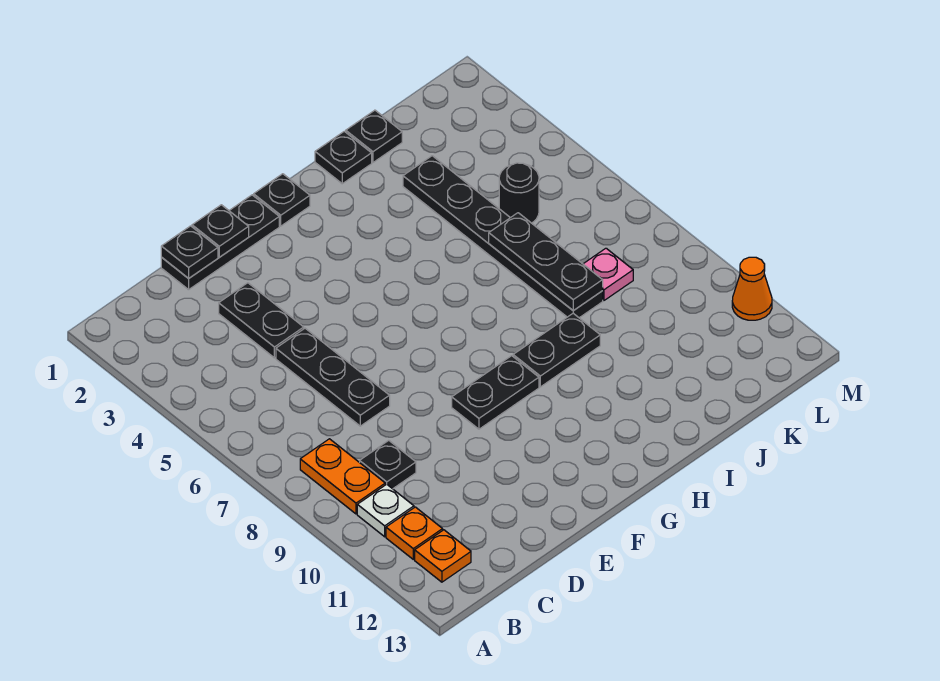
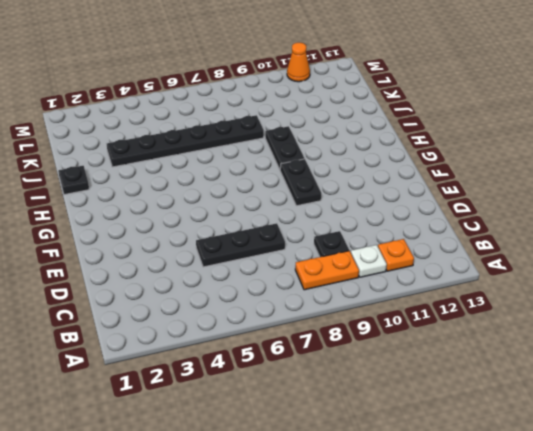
none -> orange 1x1 plate [415,530,471,582]
none -> black 1x3 plate [161,195,279,290]
none -> black 1x2 plate [219,283,304,358]

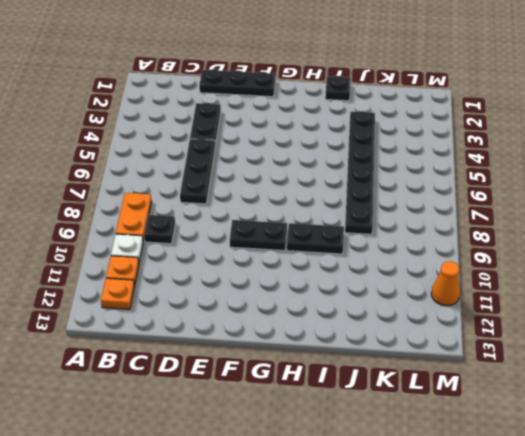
none -> black 1x1 plate [254,174,310,226]
none -> black 1x1 plate [346,110,402,162]
none -> black 1x1 round brick [499,163,539,223]

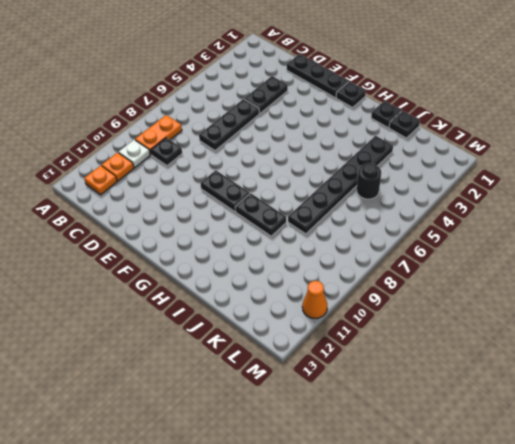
none -> pink 1x1 plate [583,248,633,300]
none -> black 1x1 plate [161,226,218,278]
none -> black 1x1 plate [192,205,249,257]

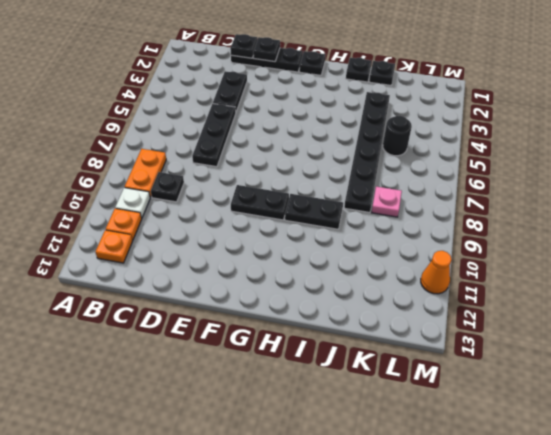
none -> black 1x3 plate [489,213,603,311]

